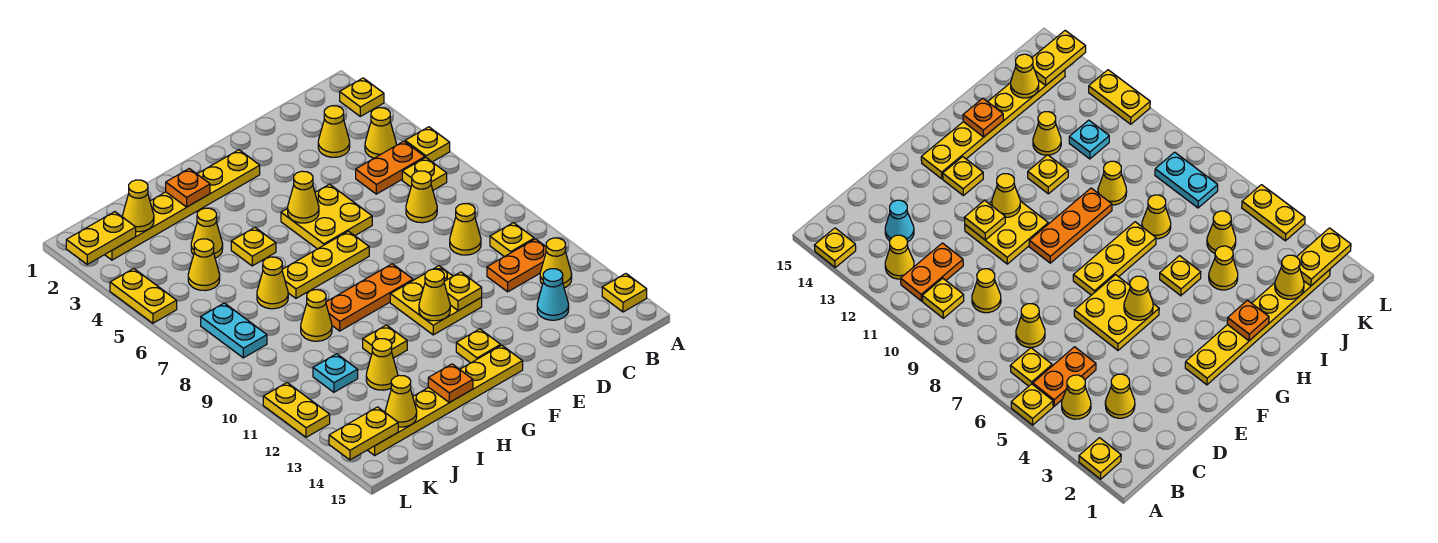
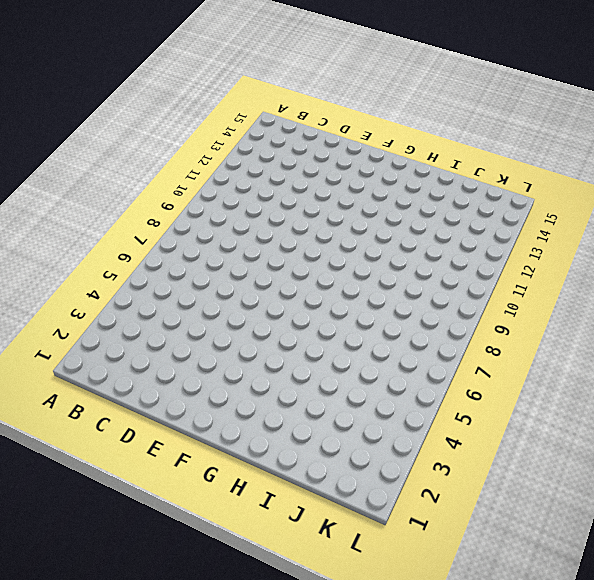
none -> yellow 1x1 plate [340,78,384,116]
none -> yellow 1x1 plate [405,127,450,162]
none -> yellow 1x1 plate [602,274,647,312]
none -> yellow 1x1 cone [365,108,396,158]

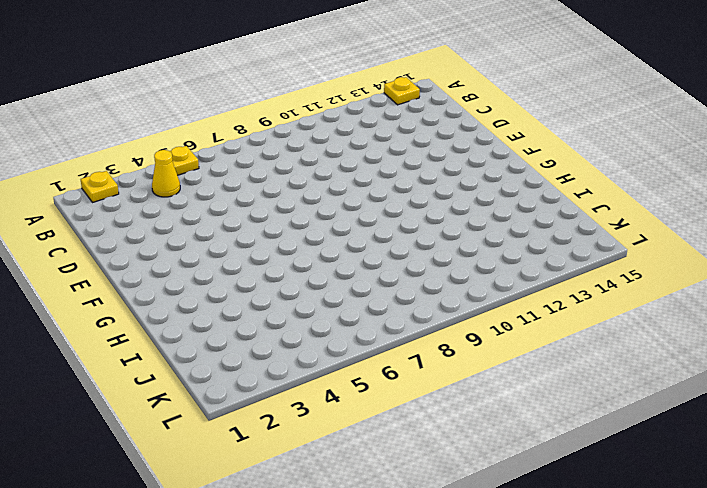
none -> orange 1x2 plate [356,141,425,194]
none -> yellow 1x1 plate [402,158,447,190]
none -> yellow 1x1 plate [490,223,534,257]
none -> orange 1x2 plate [487,239,546,292]

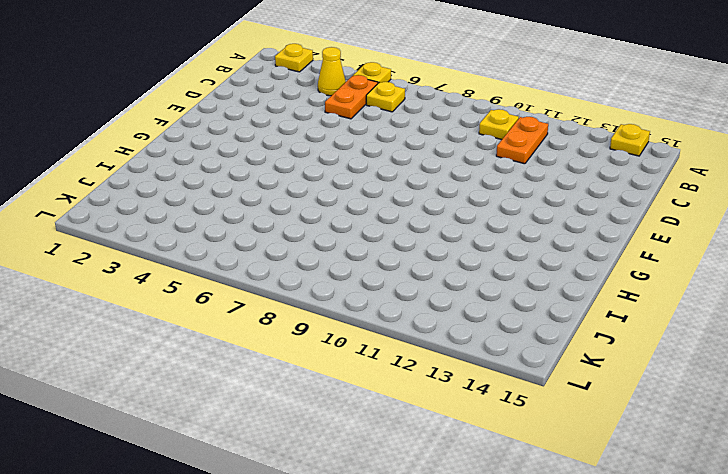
none -> yellow 1x1 cone [540,238,572,288]
none -> yellow 1x1 cone [318,106,350,157]
none -> yellow 1x1 cone [406,171,437,223]
none -> yellow 1x1 cone [450,204,481,255]

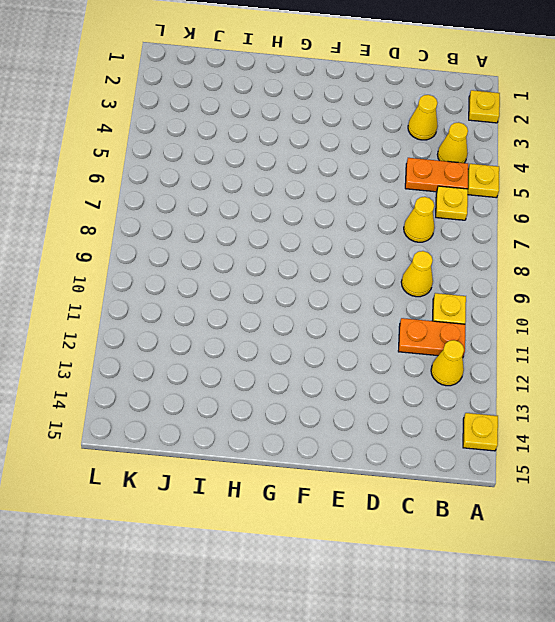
none -> cyan 1x1 cone [537,269,569,320]
none -> yellow 2x2 plate [281,184,372,249]
none -> yellow 2x2 plate [390,266,482,335]
none -> yellow 1x6 plate [105,150,260,260]

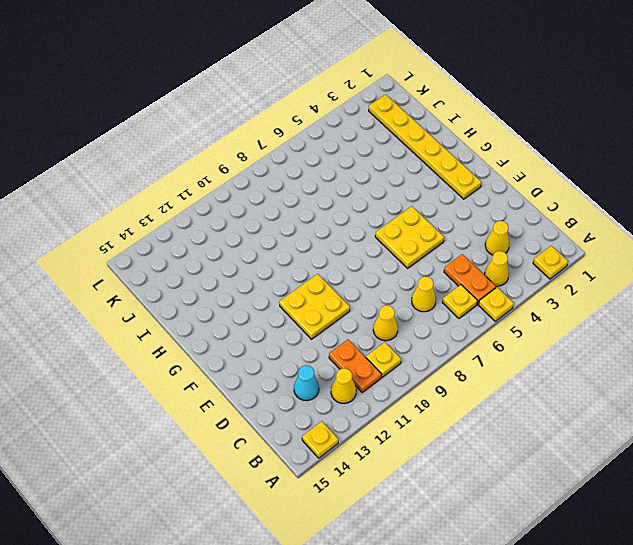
none -> yellow 1x3 plate [282,231,369,298]
none -> orange 1x3 plate [326,264,413,331]
none -> yellow 1x1 plate [456,329,501,363]
none -> yellow 1x6 plate [368,345,523,455]

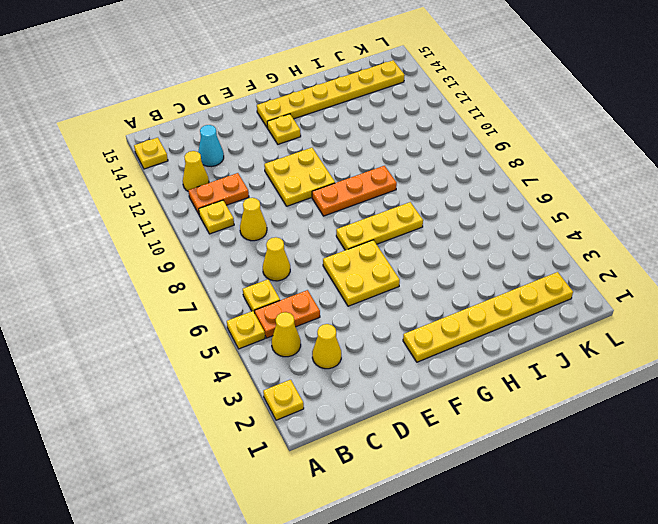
none -> yellow 1x1 plate [231,228,276,266]
none -> yellow 1x1 plate [363,325,407,358]
none -> yellow 1x1 cone [191,208,223,258]
none -> yellow 1x1 cone [257,257,288,309]

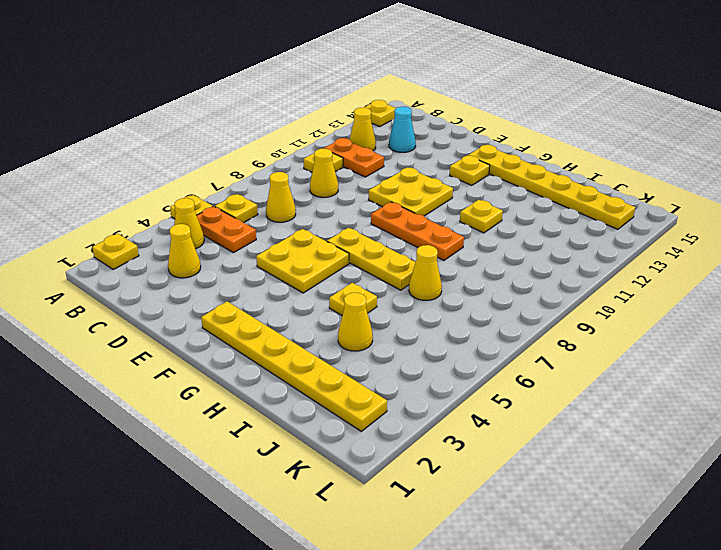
none -> yellow 1x1 cone [301,290,332,341]
none -> yellow 1x1 cone [366,339,398,390]
none -> yellow 1x1 cone [188,239,220,291]
none -> cyan 1x1 plate [313,354,358,392]

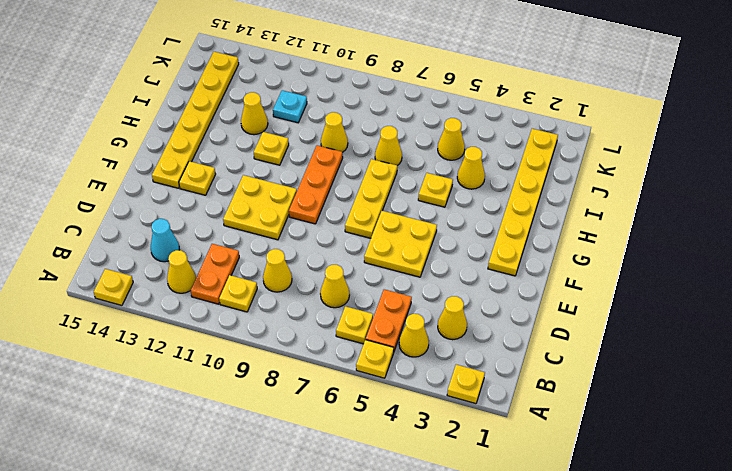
none -> cyan 1x2 plate [201,303,267,358]
none -> yellow 1x2 plate [110,268,177,323]
none -> yellow 1x2 plate [263,383,330,437]
none -> yellow 1x1 plate [444,272,482,311]

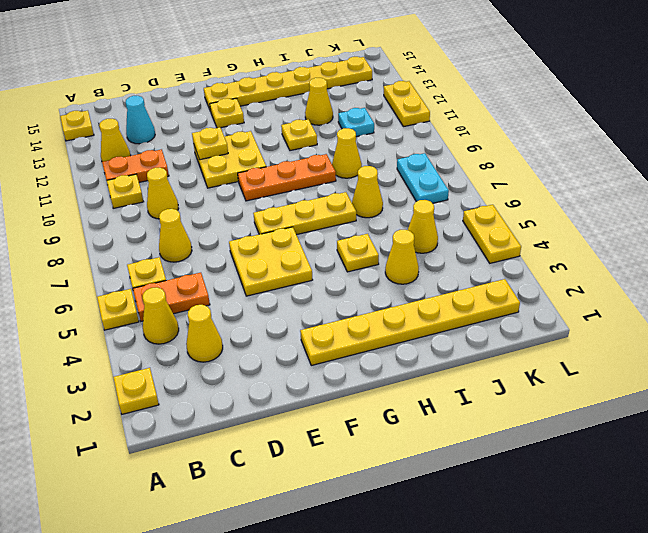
none -> yellow 1x1 cone [288,171,319,223]
none -> yellow 1x1 cone [419,269,450,321]
none -> orange 1x1 plate [166,169,210,207]
none -> orange 1x1 plate [428,364,473,403]

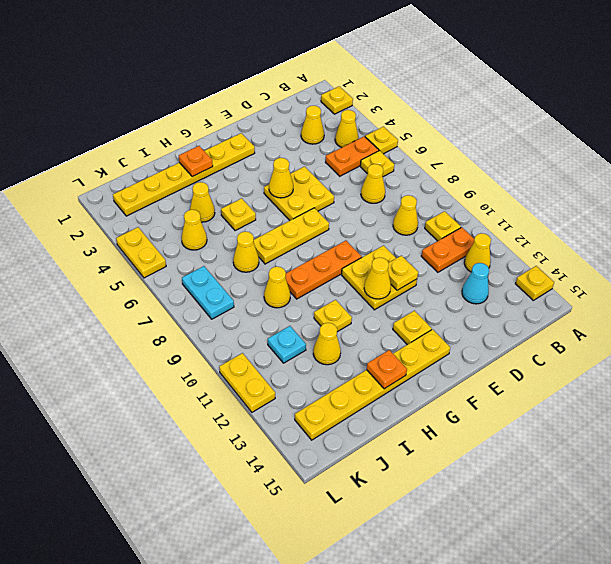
none -> yellow 1x1 cone [123,180,154,232]
none -> yellow 1x1 cone [385,375,417,427]
none -> yellow 1x2 plate [66,212,136,264]
none -> yellow 1x2 plate [329,407,398,460]

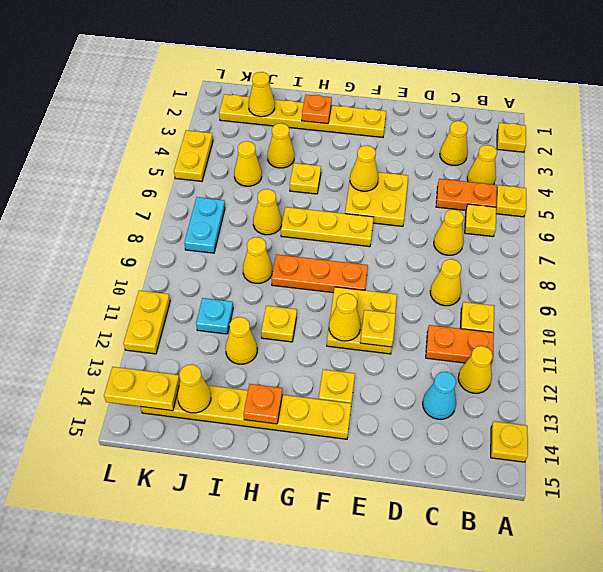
none -> yellow 1x2 plate [66,212,136,264]

